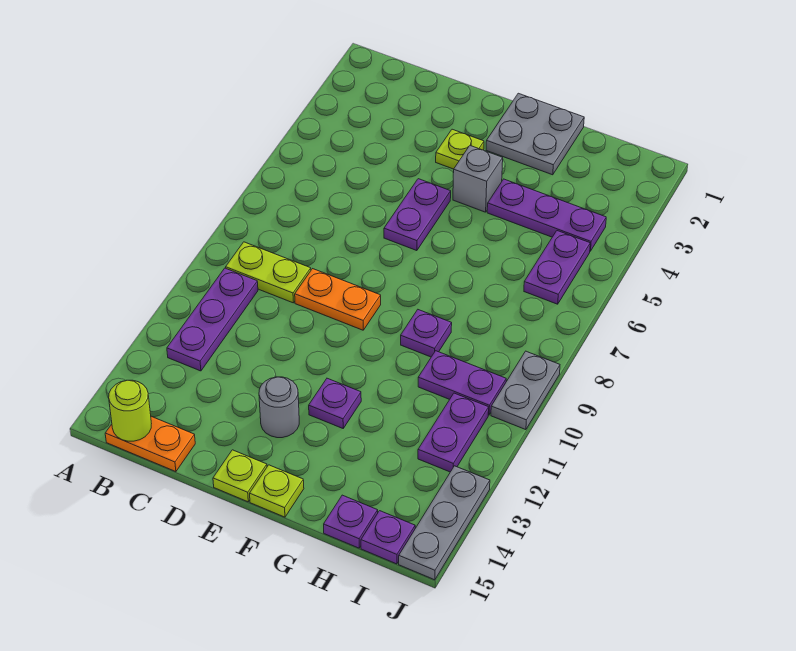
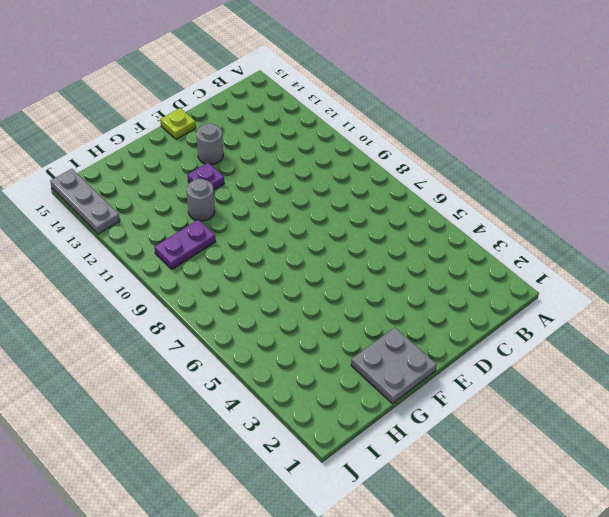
grey 1x1 round brick [187,179,215,221] -> none
none -> lime 1x2 plate [226,242,311,303]
none -> purple 1x3 plate [167,268,258,371]
none -> orange 1x2 plate [105,416,195,472]

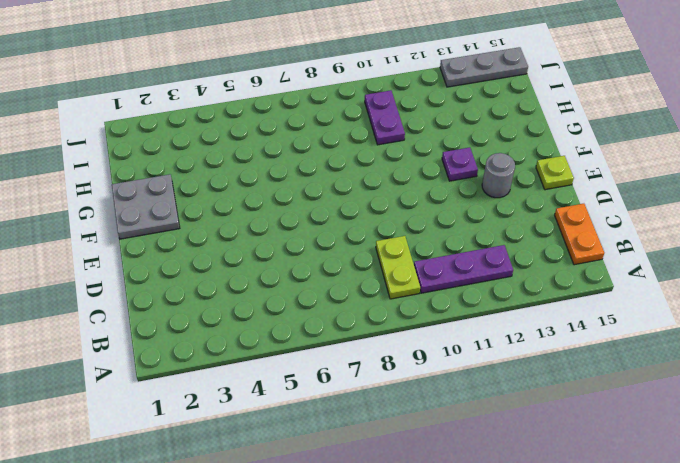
none -> orange 1x2 plate [295,269,381,330]
none -> lime 1x1 plate [436,129,484,169]
none -> purple 1x2 plate [384,179,451,251]

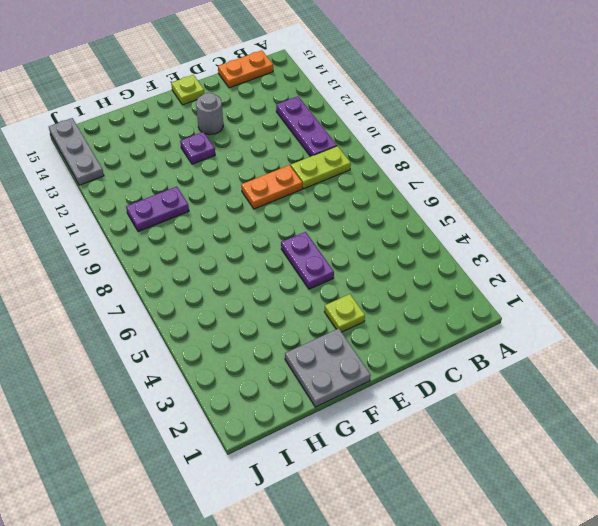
none -> grey 1x1 brick [453,146,503,212]
none -> lime 1x1 plate [250,465,304,517]
none -> purple 1x3 plate [487,179,606,251]

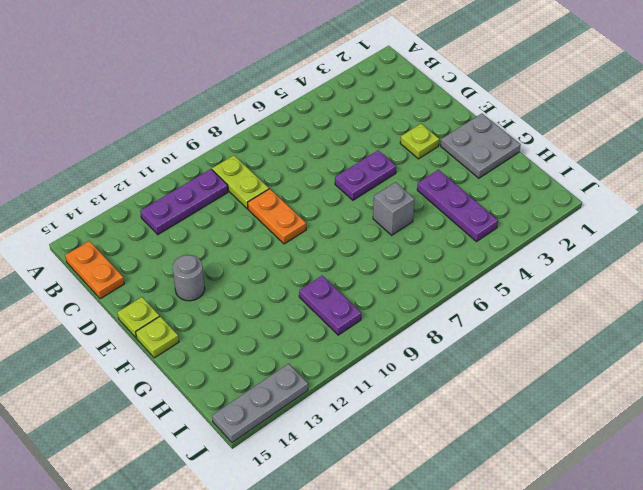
grey 1x1 brick [373,182,415,235] -> grey 1x1 brick moved to [453,146,503,212]
none -> purple 1x1 plate [309,378,361,428]
none -> purple 1x1 plate [401,310,452,357]
none -> purple 1x1 plate [324,495,378,548]

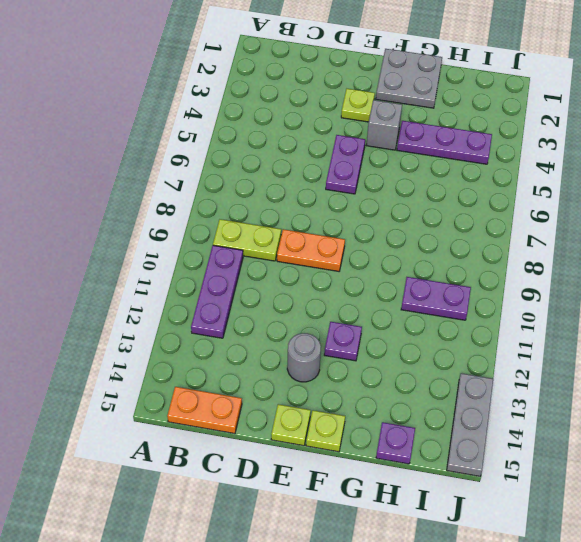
none -> purple 1x1 plate [401,310,452,357]
none -> purple 1x2 plate [524,231,590,304]
none -> purple 1x2 plate [418,393,489,472]

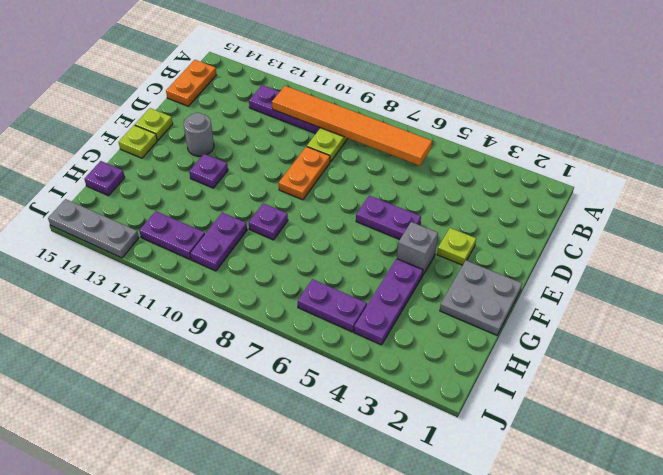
orange 1x6 tile [272,86,432,166] -> none
none -> purple 1x1 plate [361,511,415,564]
none -> grey 1x2 plate [491,351,560,430]
none -> lime 1x1 round brick [109,380,151,441]

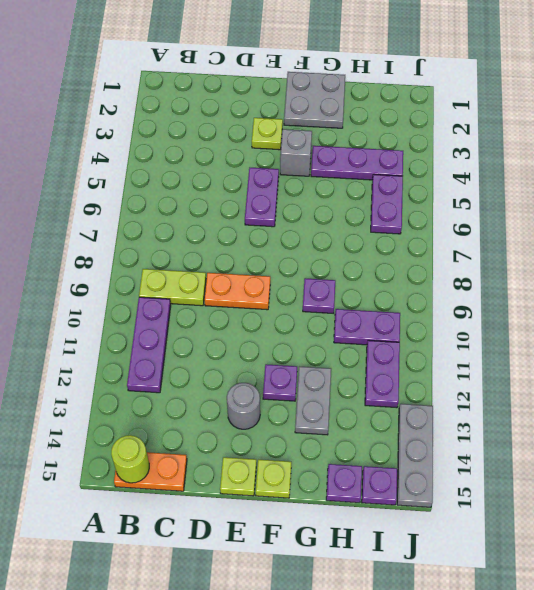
grey 1x2 plate [295,366,331,435] -> grey 1x2 plate moved to [491,351,560,430]

